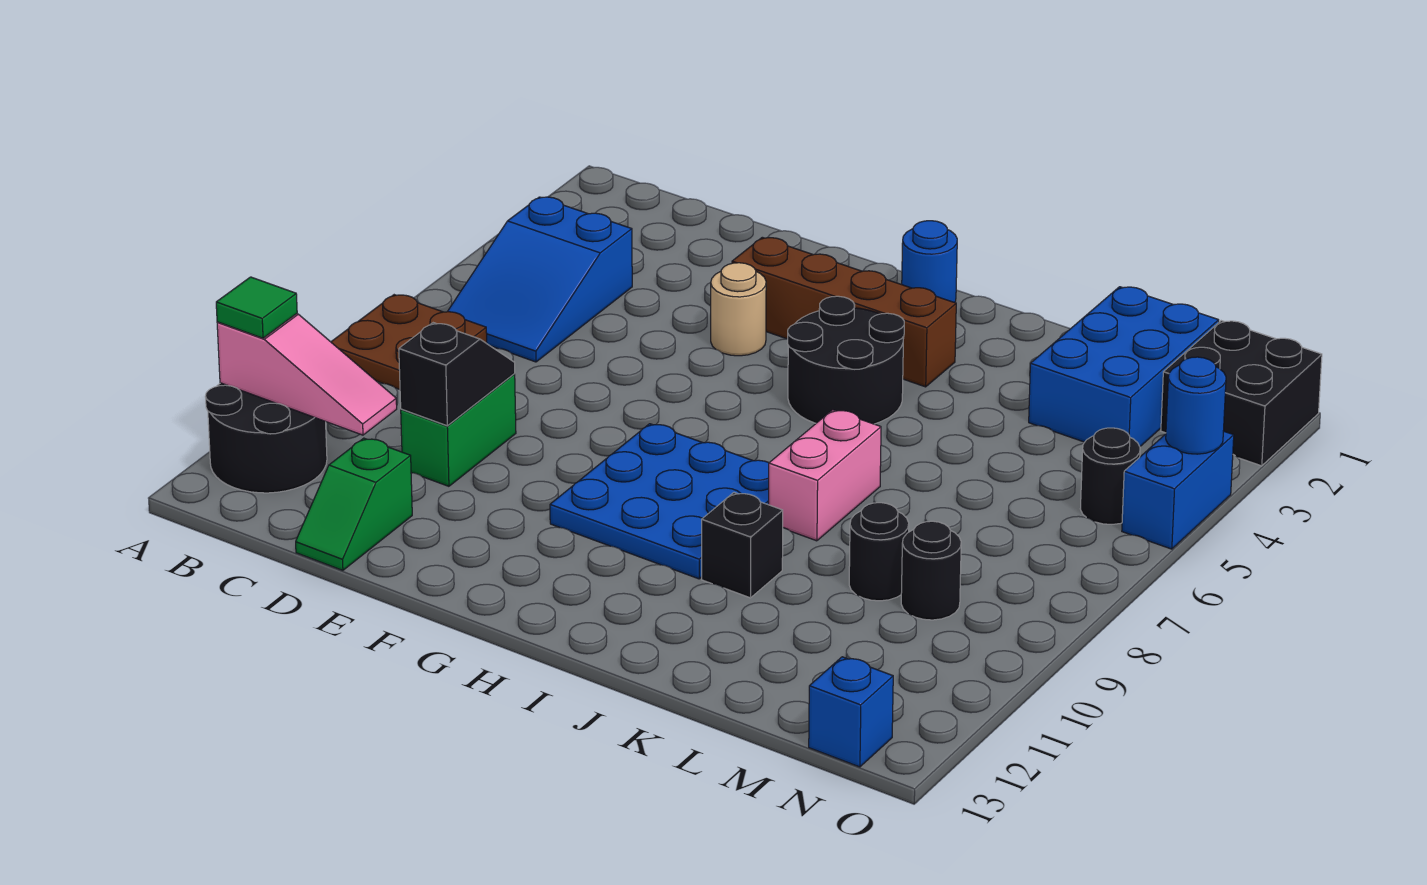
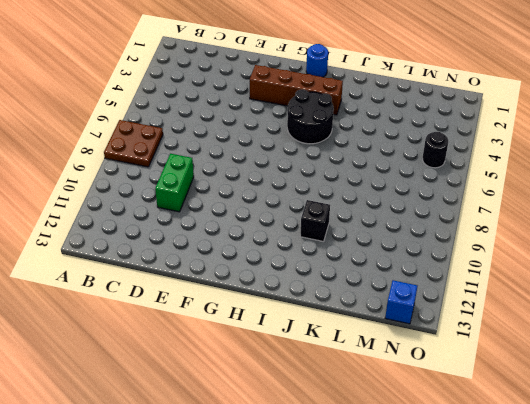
none -> black 2x2 round brick [205,383,327,493]
none -> blue 2x3 slope [447,197,632,362]
none -> green 1x2 slope [296,438,412,570]

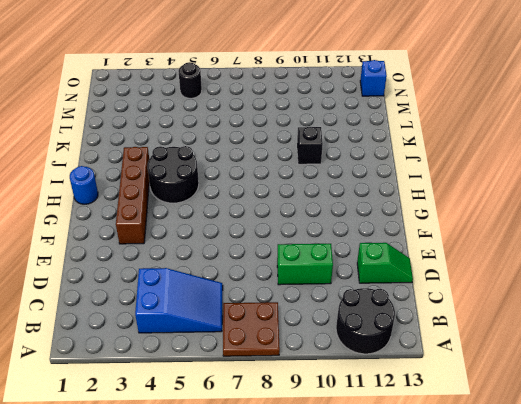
none -> tan 1x1 round brick [711,263,766,356]
none -> blue 3x3 plate [550,424,769,579]
none -> pink 1x2 brick [769,410,881,541]

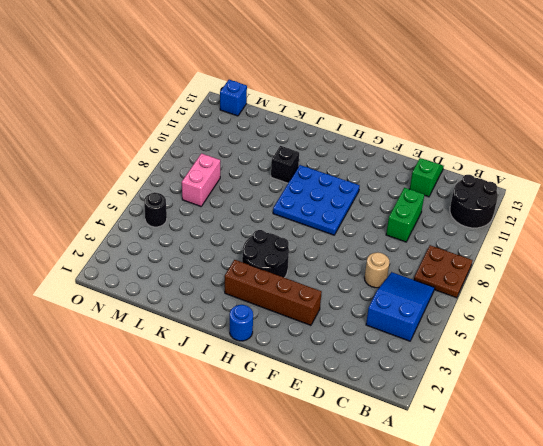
tan 1x1 round brick [365,252,389,288] -> tan 1x1 round brick moved to [711,263,766,356]
pink 1x2 brick [182,153,220,206] -> pink 1x2 brick moved to [769,410,881,541]
none -> blue 2x3 brick [1029,287,1219,446]
none -> black 1x1 round brick [849,503,909,601]
none -> black 1x1 round brick [901,521,961,620]

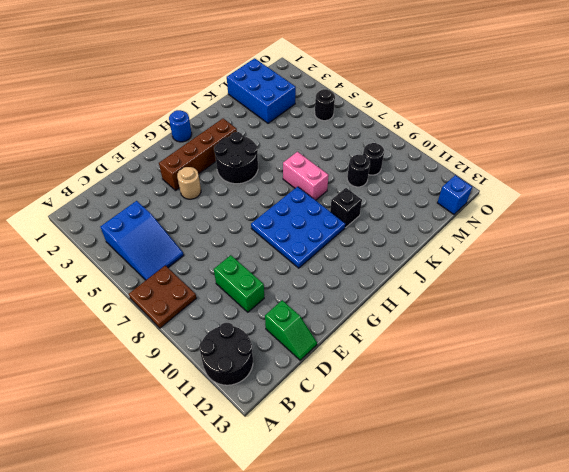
none -> black 2x2 brick [1161,321,1322,466]
none -> blue 1x2 brick [1122,431,1234,549]
none -> pink 1x3 slope [217,314,397,435]

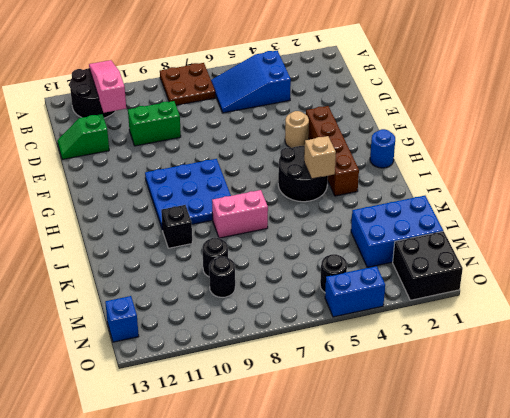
pink 1x3 slope [89,60,126,113] -> pink 1x3 slope turned to [217,314,397,435]
tan 1x1 brick [304,136,336,179] -> none
none -> black 1x2 slope [399,323,515,426]
none -> blue 1x1 round brick [1166,357,1226,454]
none -> green 1x1 tile [216,277,297,338]

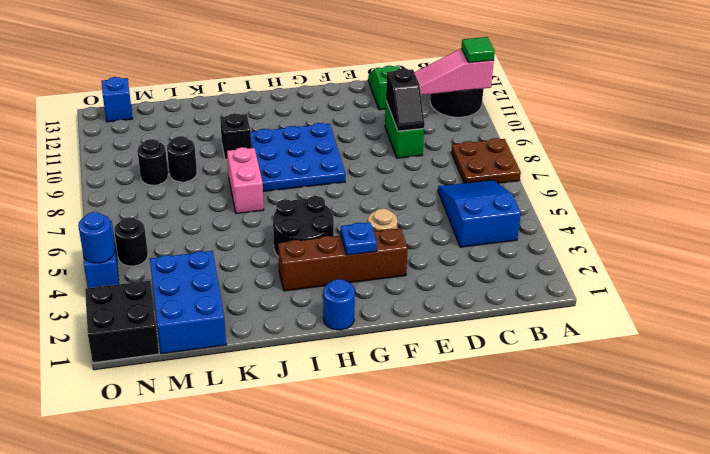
blue 1x1 plate [341,222,377,255] -> none

